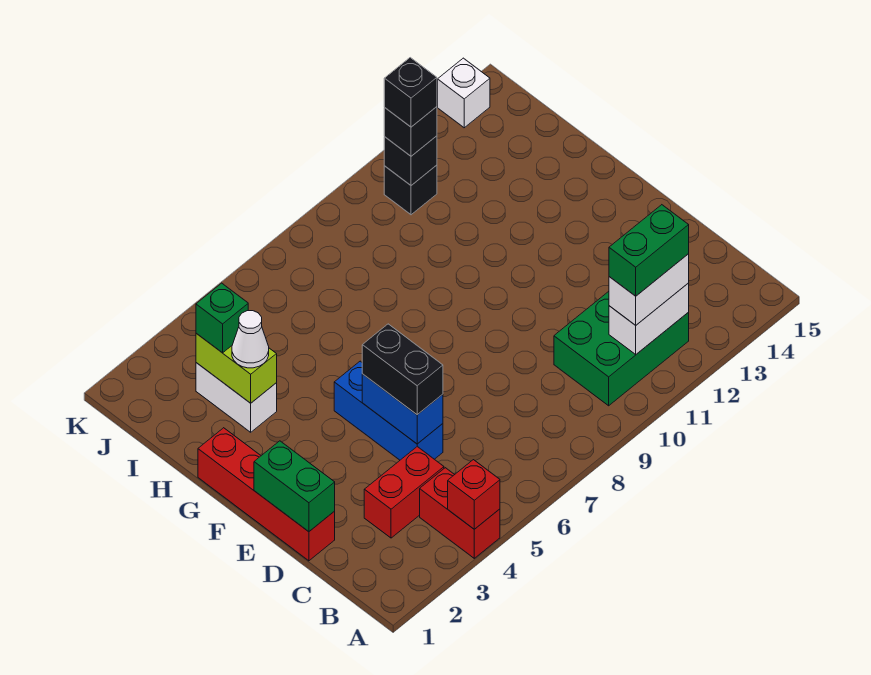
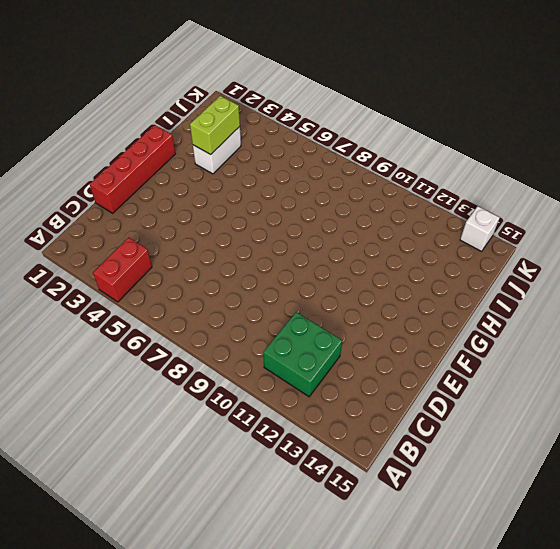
green 2x2 brick [263,312,342,397] -> green 2x3 brick [554,292,689,406]
none -> red 1x2 brick [364,447,444,538]
none -> blue 1x3 brick [334,361,443,460]
none -> black 1x1 brick [384,165,437,215]

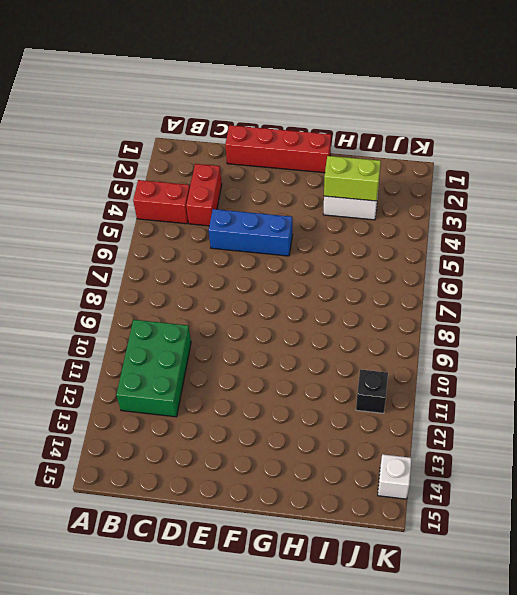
none -> red 1x1 brick [448,460,500,529]
none -> white 1x2 brick [609,283,689,354]
none -> green 1x2 brick [254,441,335,532]

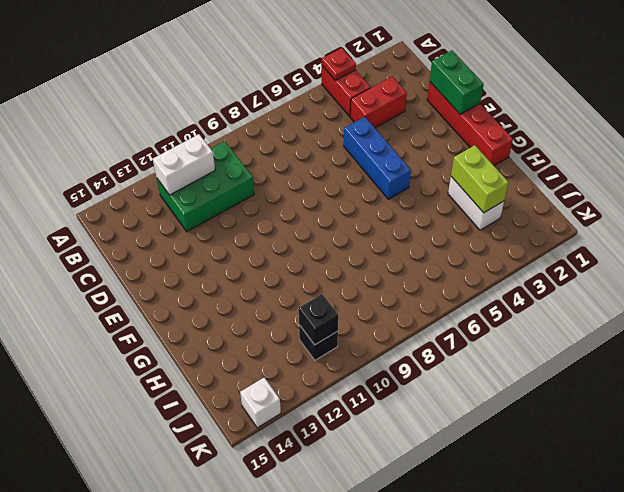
red 1x1 plate [322,48,356,80] -> red 1x1 brick [448,460,500,529]
none -> blue 1x2 brick [362,374,443,444]
none -> white 1x2 brick [609,254,689,325]
none -> black 1x2 brick [362,324,443,415]

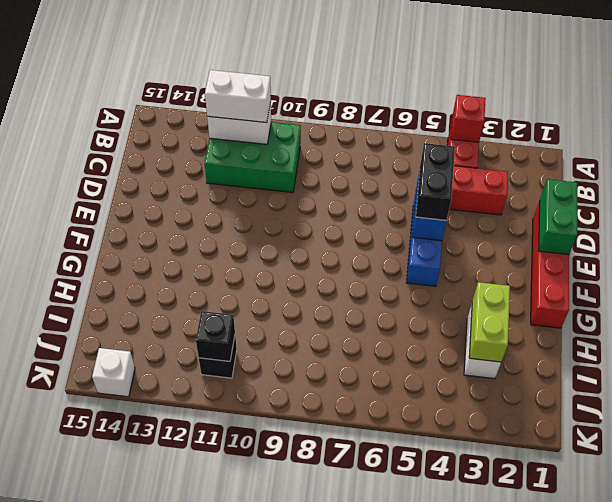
none -> white 1x1 cone [232,311,269,368]
none -> green 1x1 brick [196,283,248,353]
none -> black 1x1 brick [384,107,437,156]

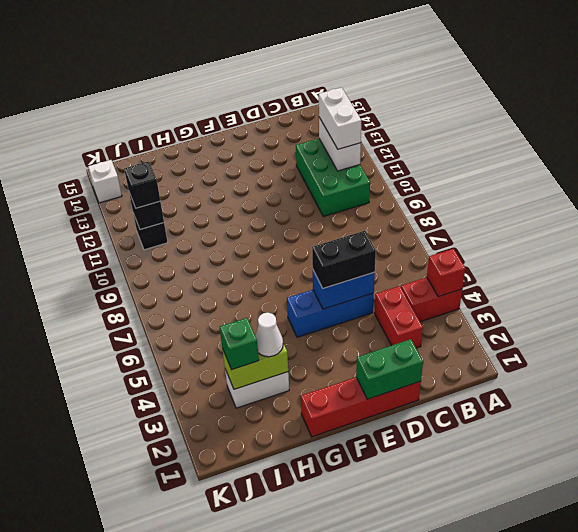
none -> green 1x2 brick [609,205,689,296]
none -> black 1x1 brick [384,58,437,127]

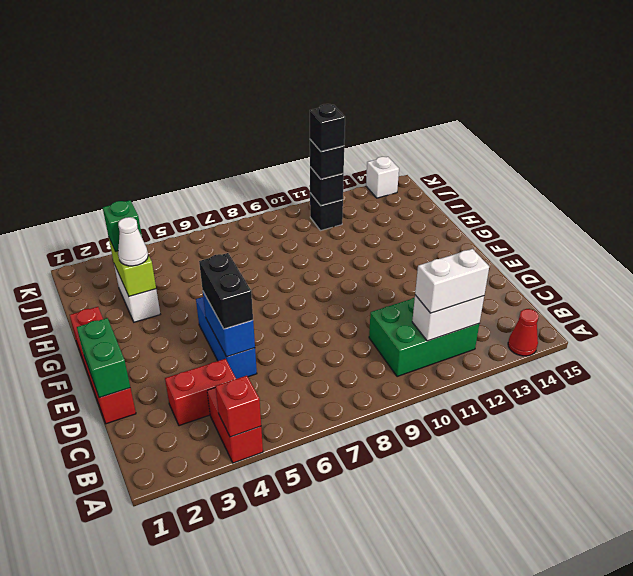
red 1x1 cone [508,309,539,356] -> none
none -> green 1x2 brick [609,205,689,296]

